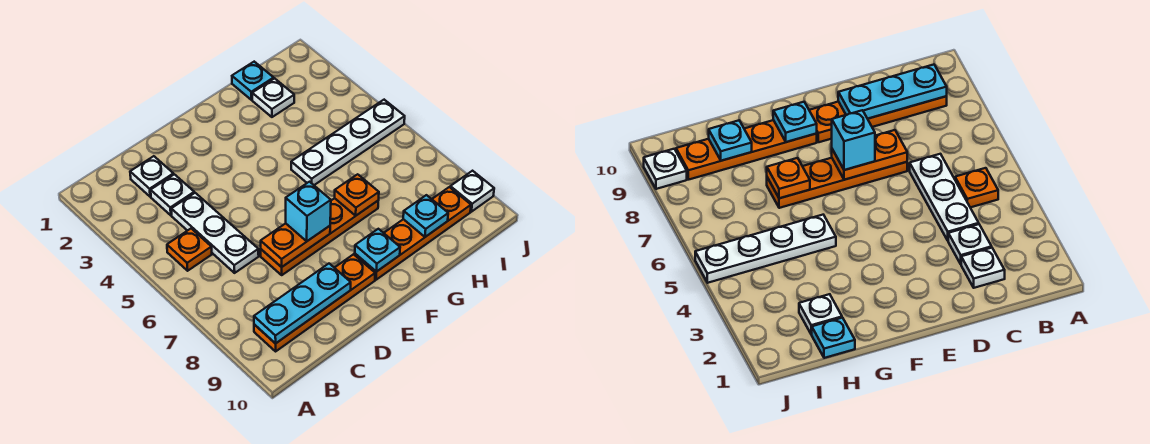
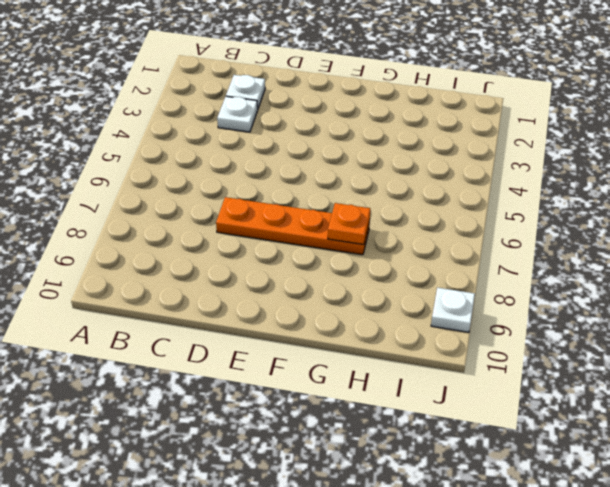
none -> orange 1x1 plate [167,229,212,271]
none -> orange 1x4 plate [254,254,375,351]
none -> white 1x3 plate [171,193,259,273]

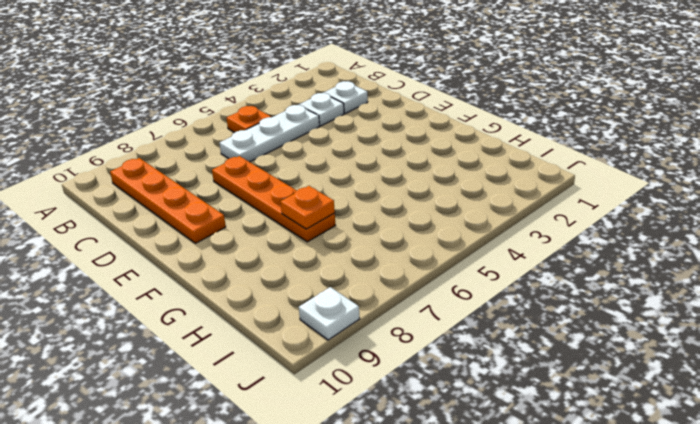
none -> orange 1x4 plate [355,187,471,280]
none -> white 1x4 plate [291,100,405,185]
none -> cyan 1x1 plate [232,62,274,100]

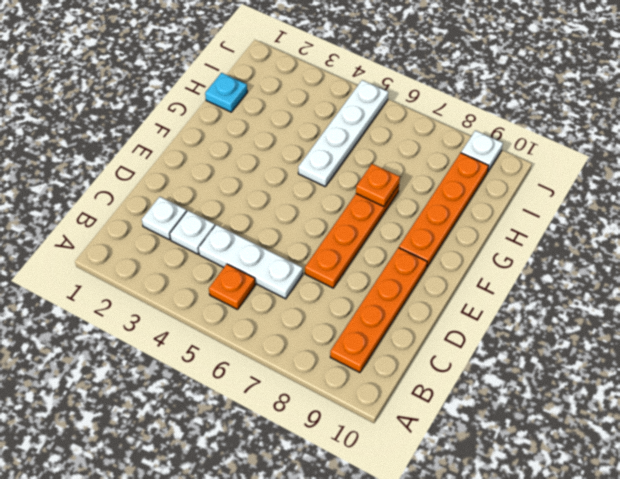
none -> white 1x1 plate [252,78,294,117]
none -> cyan 1x3 plate [254,264,351,344]
none -> orange 1x2 plate [261,223,330,267]

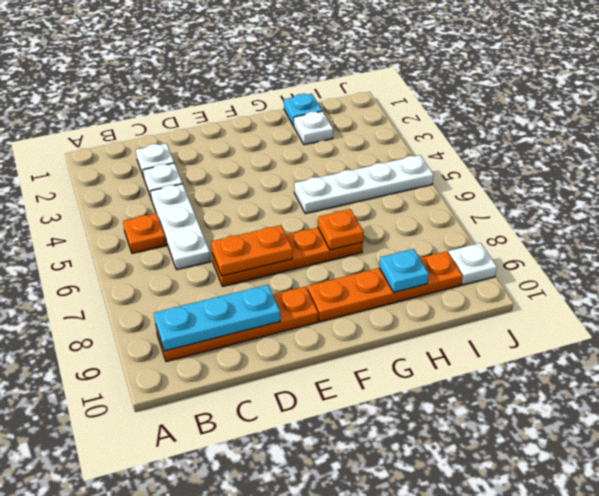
none -> cyan 1x1 plate [355,229,400,272]
none -> cyan 1x1 brick [286,182,331,241]

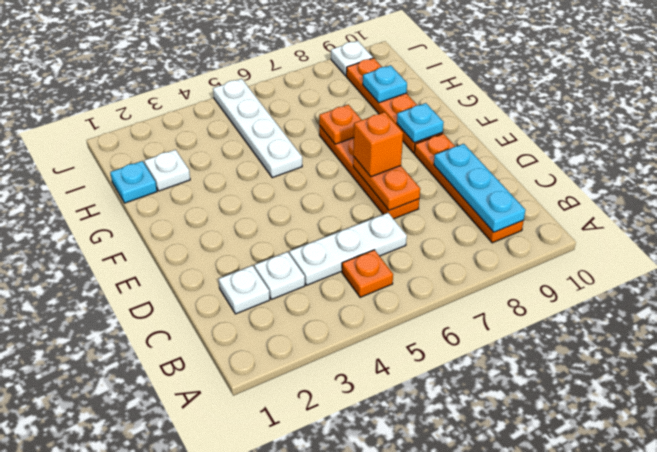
orange 1x1 brick [353,112,403,177] -> cyan 1x1 brick [286,182,331,241]

